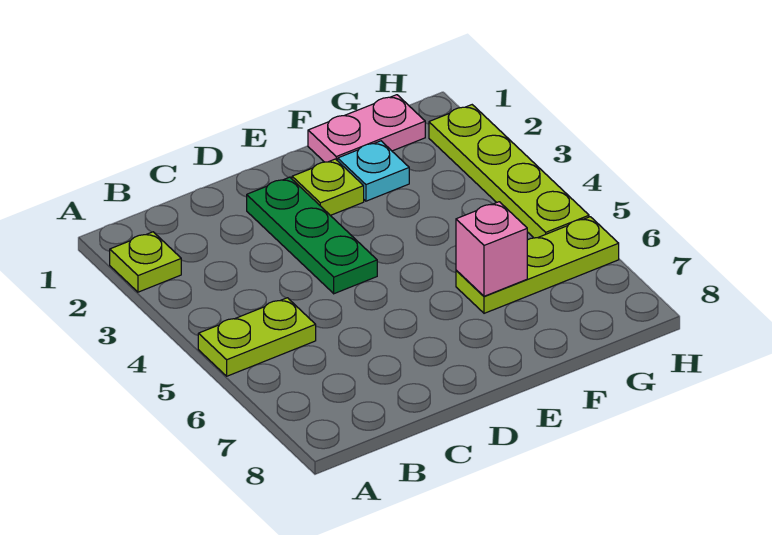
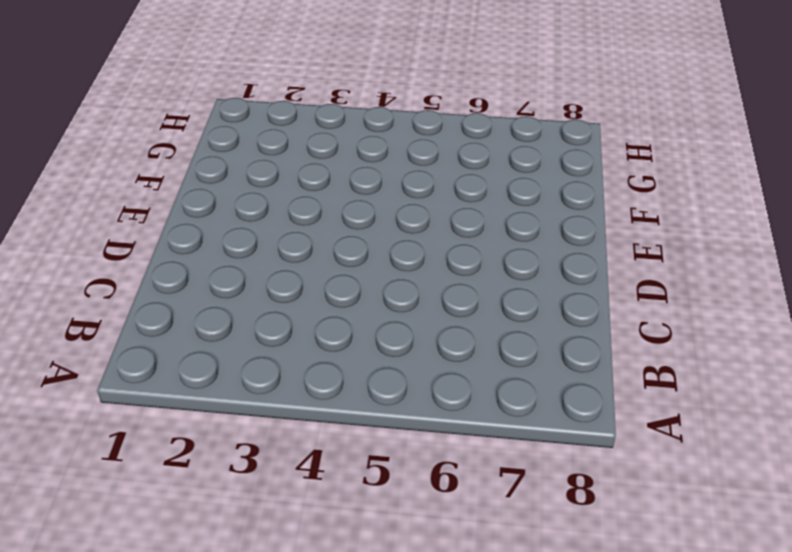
none -> lime 1x1 plate [110,232,181,292]
none -> lime 1x2 plate [198,298,316,376]

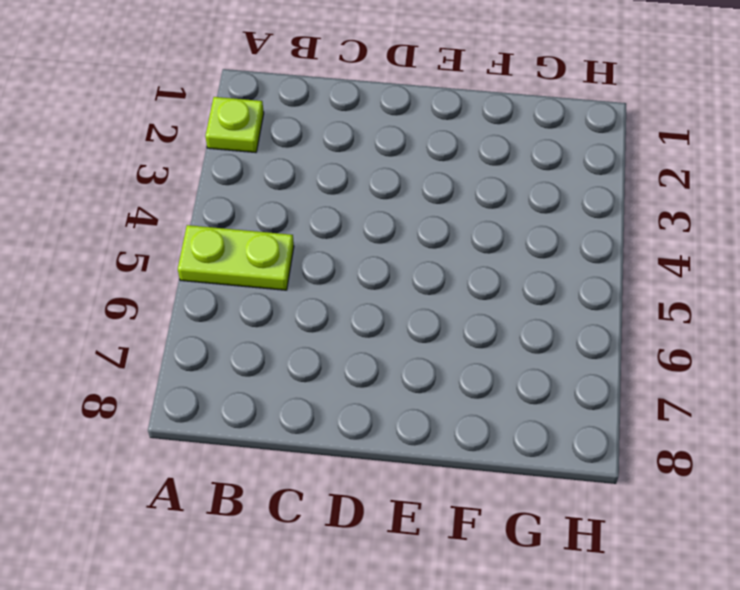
none -> green 1x3 plate [247,177,377,294]
none -> lime 1x1 plate [292,159,364,215]

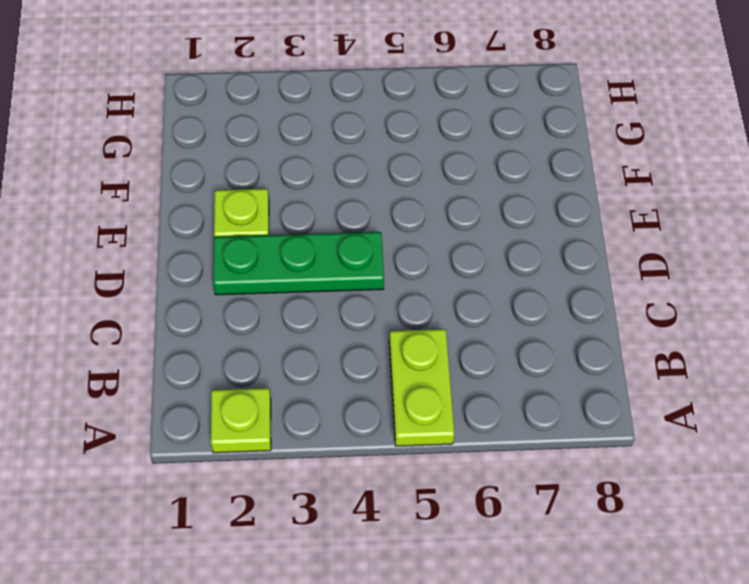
none -> pink 1x2 plate [308,95,425,162]
none -> cyan 1x1 plate [338,141,409,201]

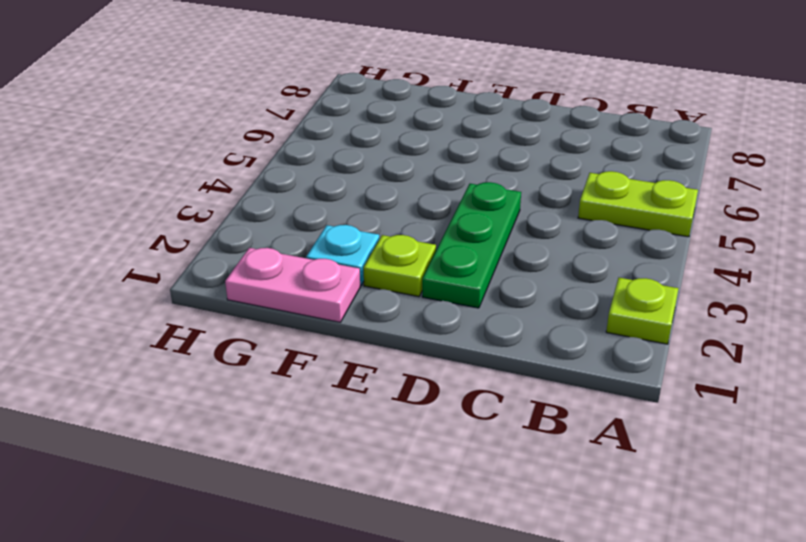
none -> lime 1x3 plate [456,217,619,313]
none -> lime 1x4 plate [429,105,589,238]

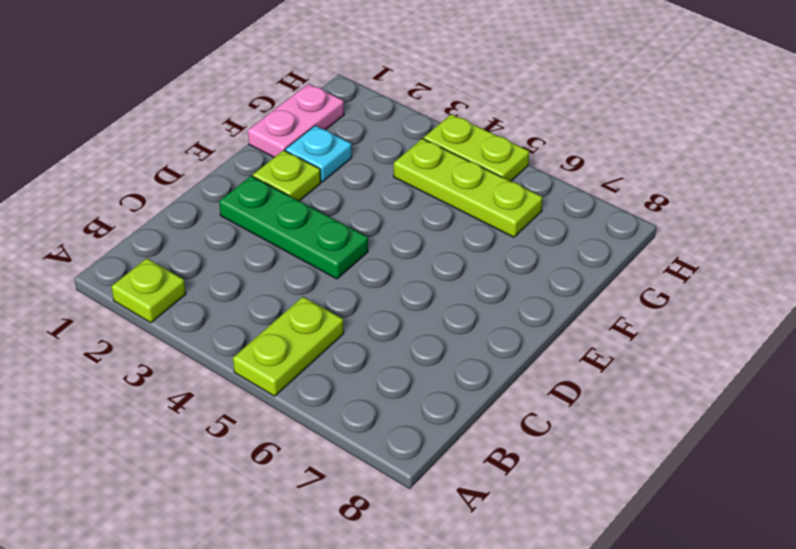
lime 1x3 plate [394,139,543,237] -> lime 1x3 plate turned to [456,217,619,313]
lime 1x2 plate [424,114,529,181] -> lime 1x4 plate [429,105,589,238]
none -> pink 1x1 brick [456,202,527,296]

